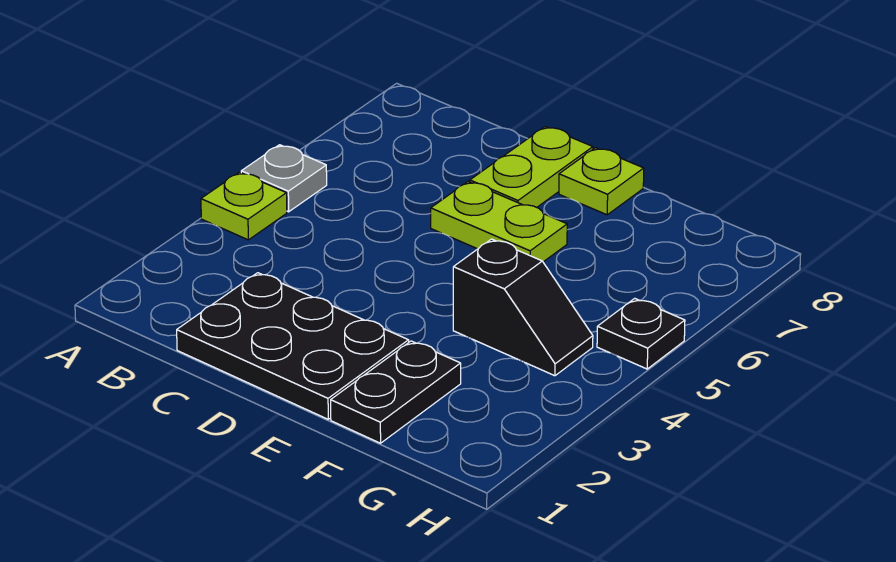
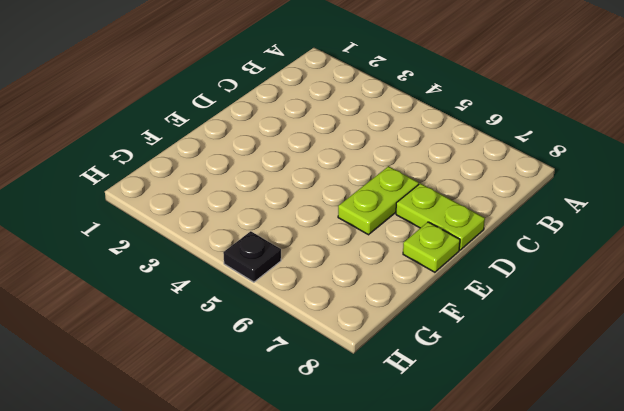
none -> lime 1x1 plate [201,172,287,240]
none -> grey 1x1 plate [241,145,327,212]

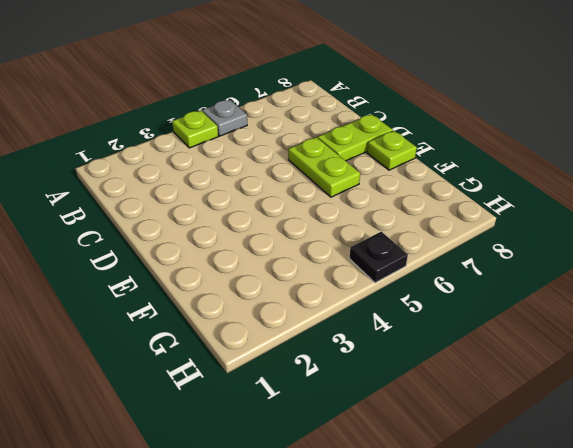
none -> black 2x3 plate [177,273,409,419]
none -> black 1x2 plate [331,341,461,443]

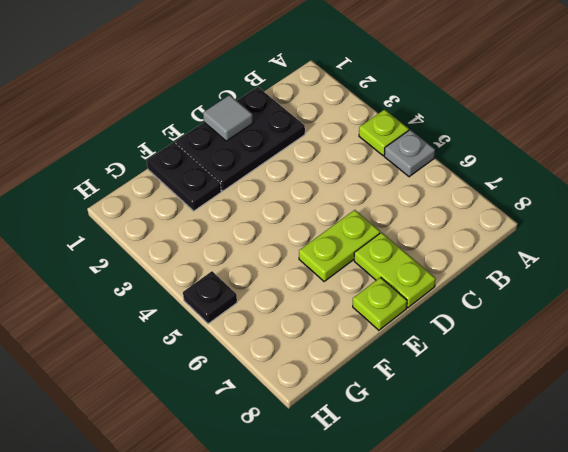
grey 1x1 tile [203,95,253,141] -> none
none -> black 1x2 slope [453,239,593,376]

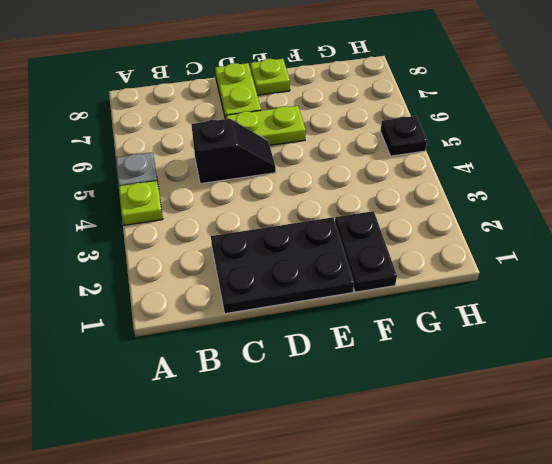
black 1x2 slope [191,119,276,184] -> black 1x2 slope moved to [453,239,593,376]

